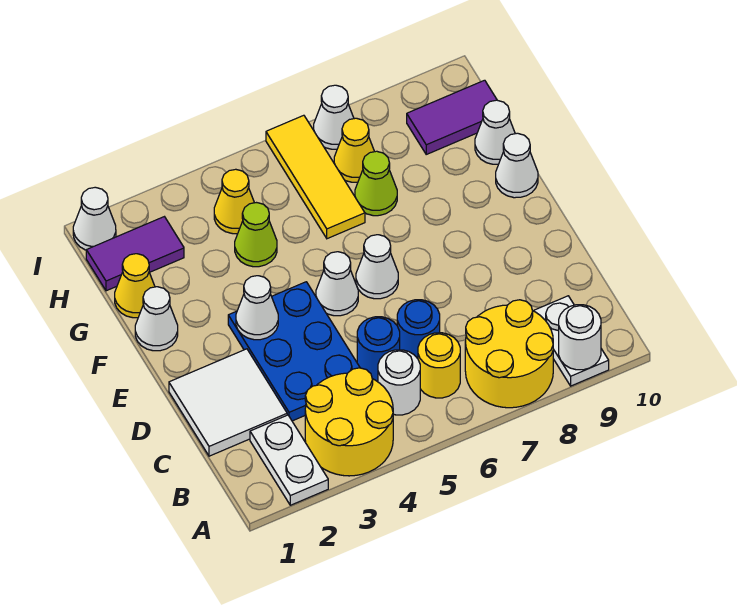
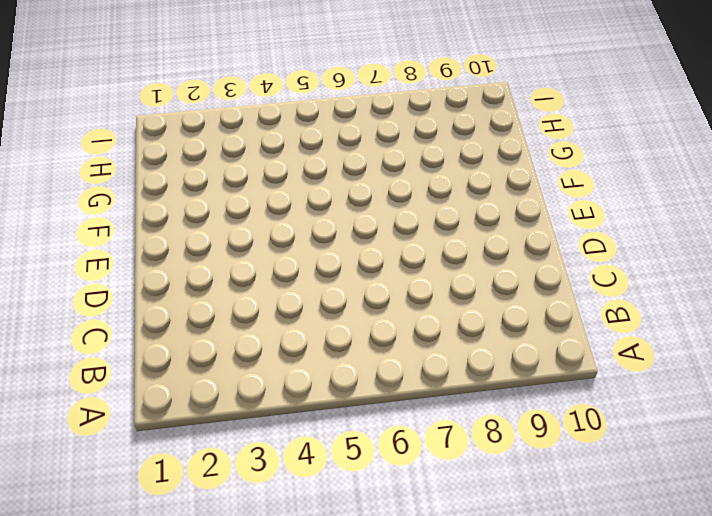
none -> white 1x2 plate [250,415,328,505]
none -> yellow 2x2 round brick [305,368,393,476]
none -> yellow 2x2 round brick [465,300,553,408]

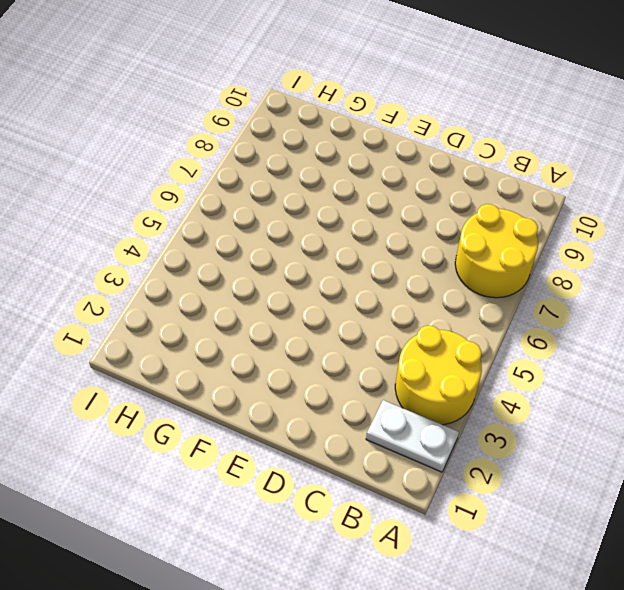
none -> white 1x2 plate [534,296,609,386]
none -> white 1x1 round brick [378,350,420,415]
none -> yellow 1x1 round brick [418,333,460,398]

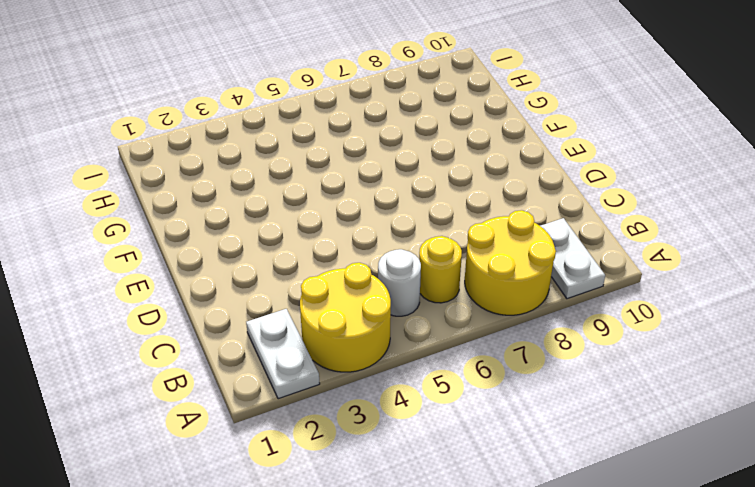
none -> white 2x2 tile [169,349,287,456]
none -> blue 2x3 plate [228,282,360,421]
none -> blue 1x1 round brick [357,317,400,382]

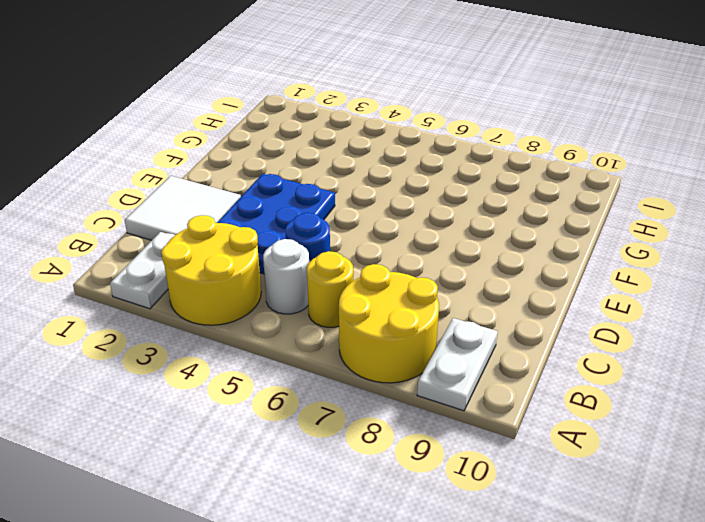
none -> blue 1x1 round brick [397,300,440,359]
none -> white 1x1 cone [316,252,358,316]
none -> white 1x1 cone [356,235,398,299]

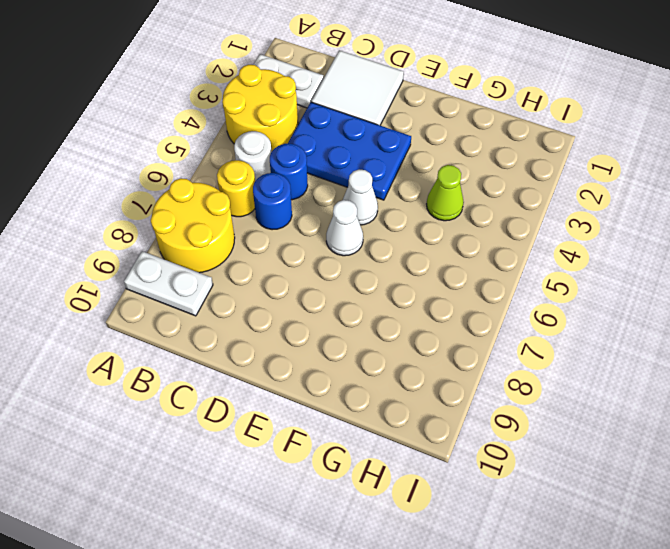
none -> white 1x1 cone [135,287,178,351]
none -> white 1x1 cone [496,133,538,198]
none -> yellow 1x1 cone [115,254,155,318]

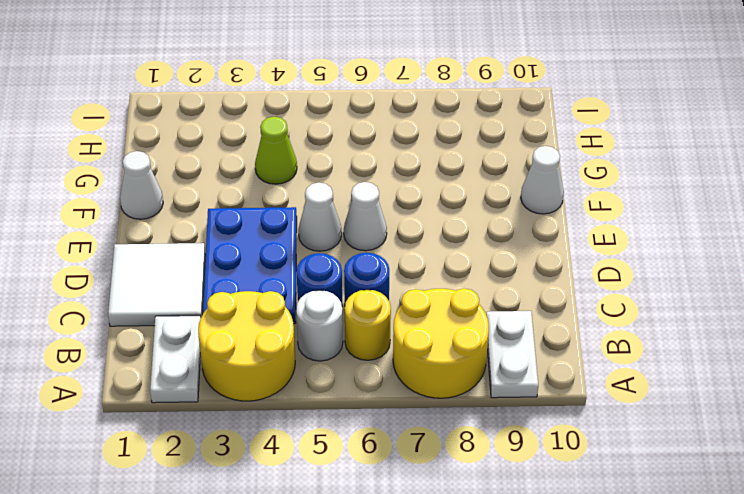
none -> yellow 1x1 cone [115,254,155,318]
none -> yellow 1x3 tile [266,115,365,239]
none -> lime 1x1 cone [355,151,397,216]

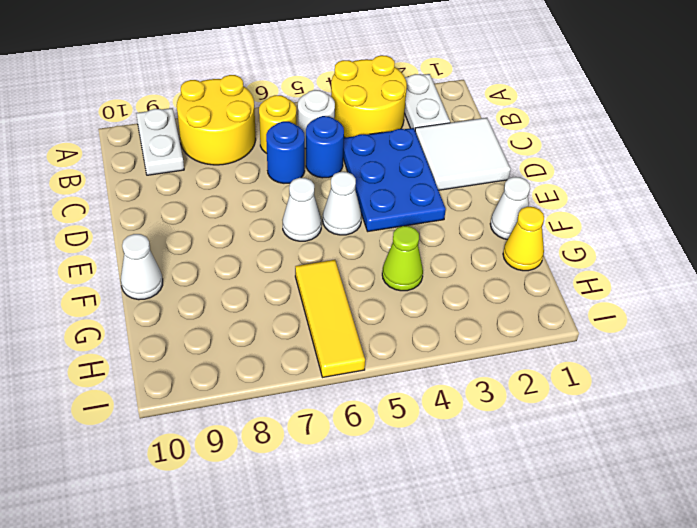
none -> lime 1x1 cone [355,151,397,216]
none -> white 1x1 cone [475,100,515,164]
none -> purple 1x2 tile [86,217,184,291]

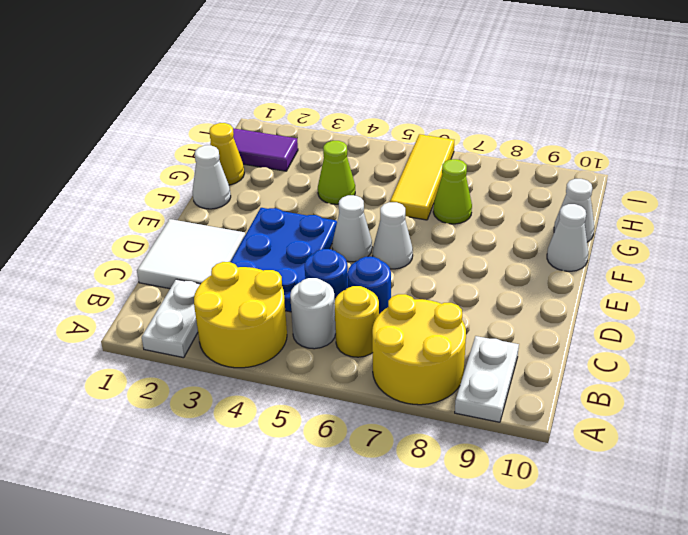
none -> yellow 1x1 cone [214,169,254,234]
none -> yellow 1x1 cone [334,118,374,182]
none -> purple 1x2 tile [407,80,497,154]

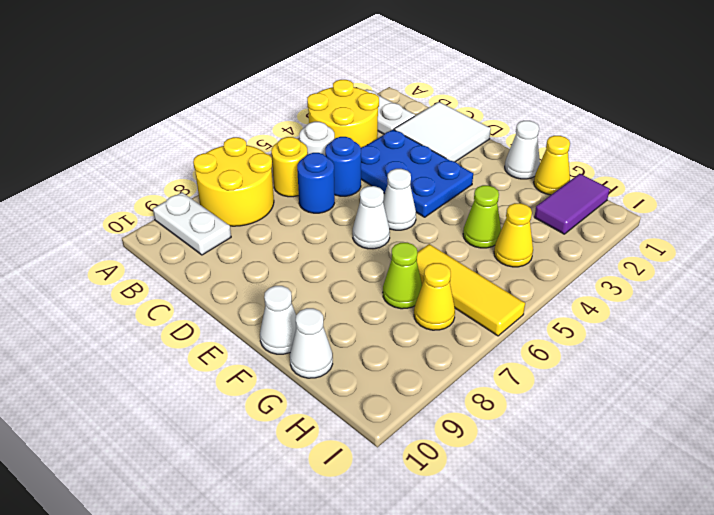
none -> purple 1x2 tile [407,80,497,154]
none -> white 1x1 cone [73,187,116,250]
none -> white 1x1 cone [314,85,354,149]

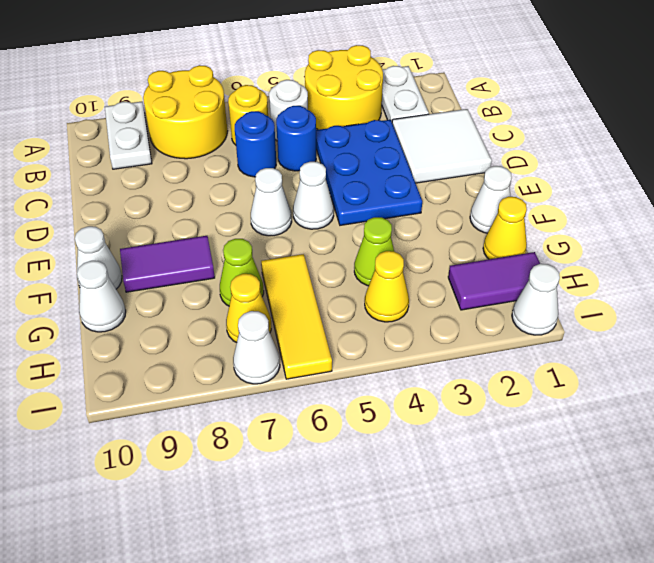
purple 1x2 tile [120,236,215,292] -> purple 1x2 tile moved to [407,80,497,154]
none -> white 1x1 round brick [559,305,601,370]
none -> white 1x1 cone [236,276,278,340]

